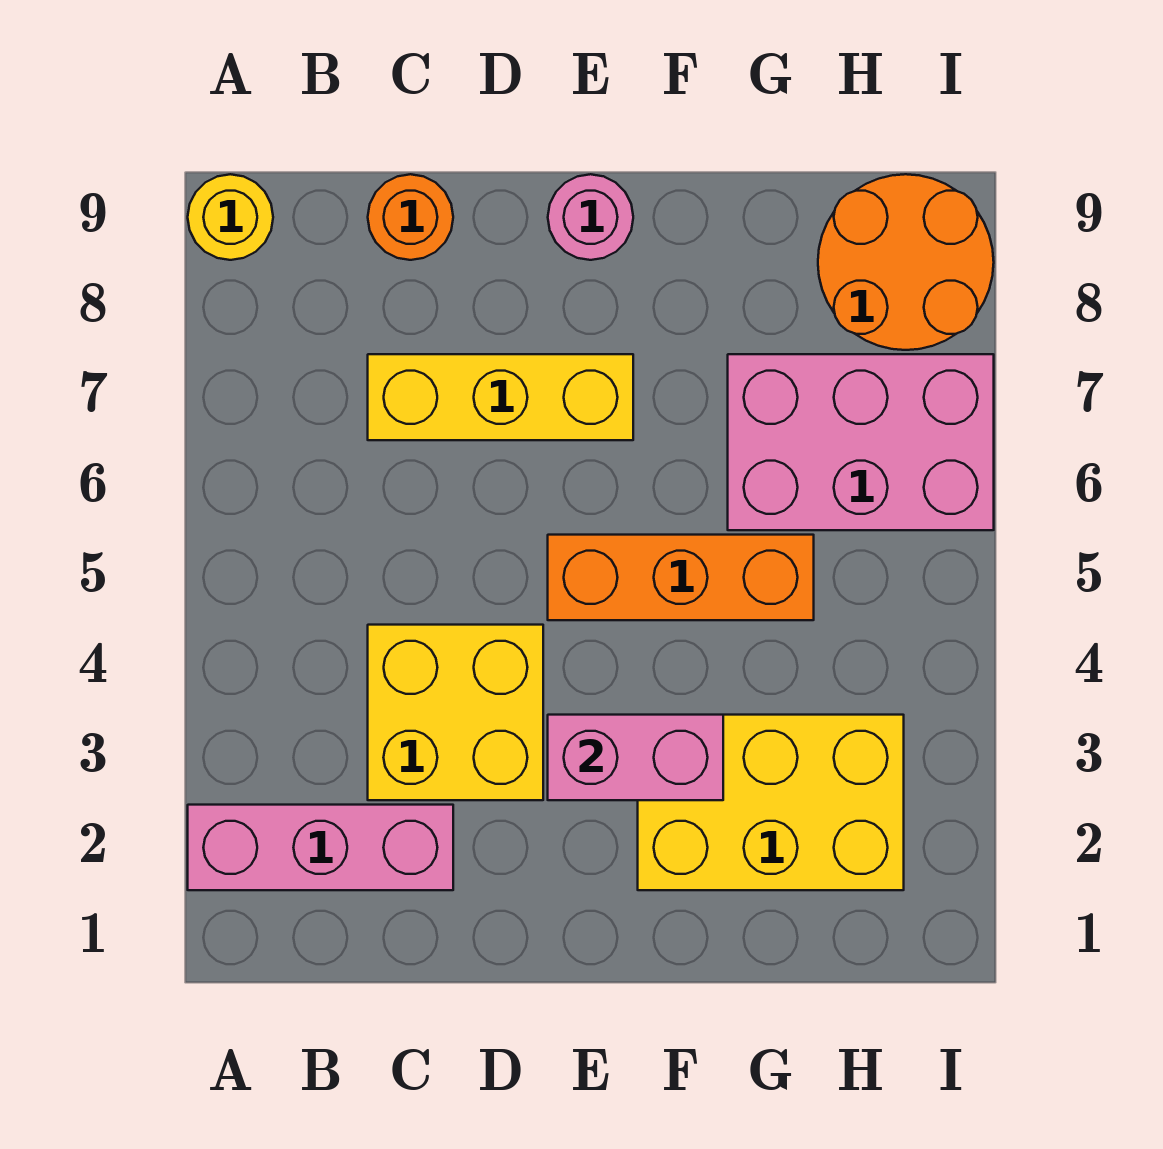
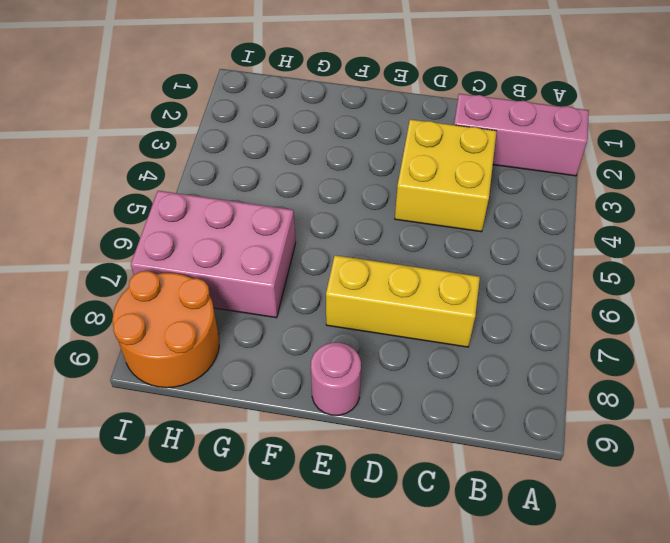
none -> yellow 1x1 round brick [188,174,273,260]
none -> orange 1x1 round brick [368,174,453,260]

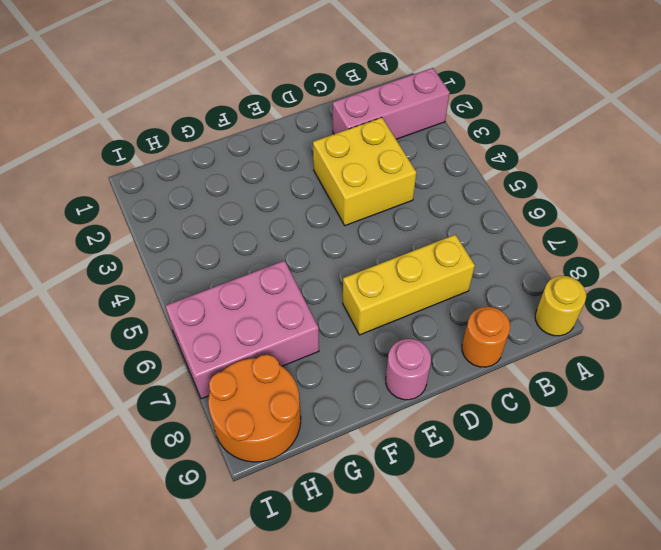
none -> orange 1x3 brick [548,535,814,620]
none -> yellow 2x3 brick [638,715,904,890]

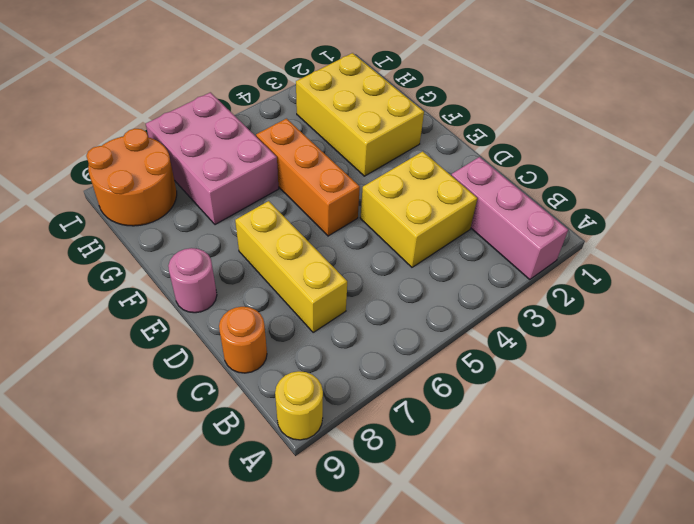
none -> pink 1x2 brick [548,715,723,800]

